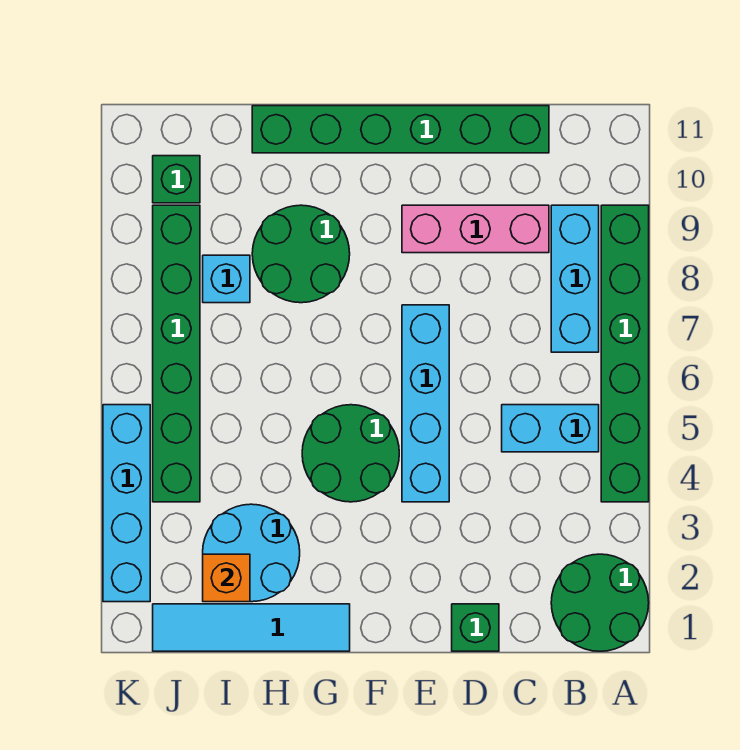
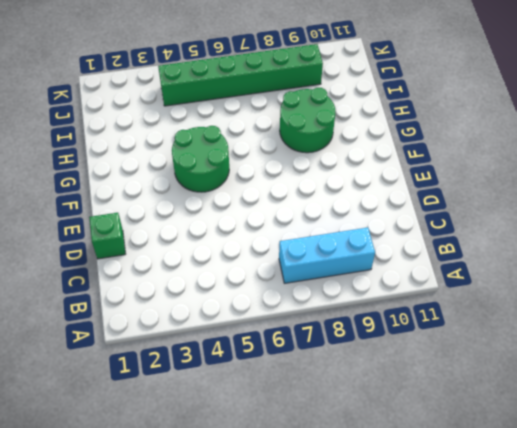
none -> green 2x2 round brick [551,554,649,651]
none -> green 1x6 brick [601,205,649,502]
none -> cyan 1x2 brick [502,405,599,452]

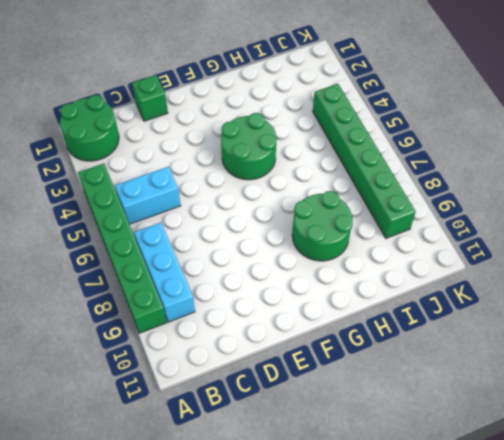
none -> pink 1x3 brick [402,205,549,253]
none -> green 1x6 brick [252,106,549,153]
none -> cyan 1x4 brick [402,305,449,502]

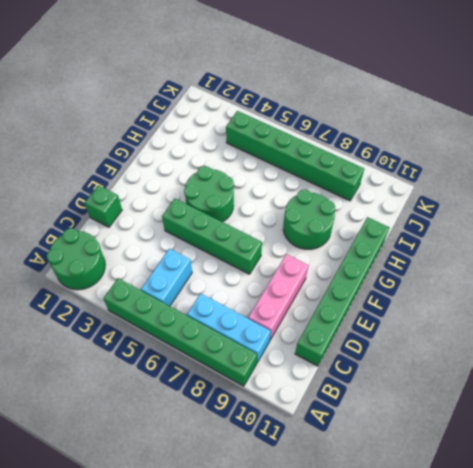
green 1x4 brick [162,199,262,274] -> cyan 1x4 brick [402,305,449,502]
none -> cyan 1x4 tile [153,604,350,651]
none -> cyan 2x2 round brick [203,504,300,602]
none -> cyan 1x1 brick [203,255,250,303]

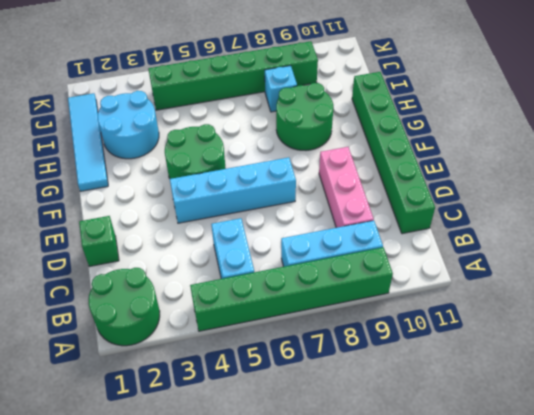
none -> green 1x1 brick [153,156,200,203]
none -> cyan 1x4 brick [103,405,150,602]
none -> orange 1x1 brick [203,554,250,602]

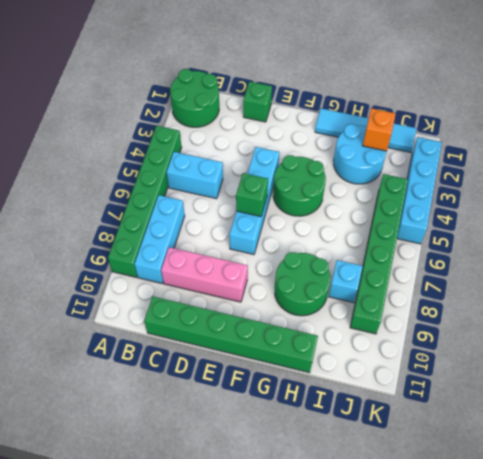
green 1x1 brick [236,173,268,217] -> green 1x1 brick moved to [153,156,200,203]

